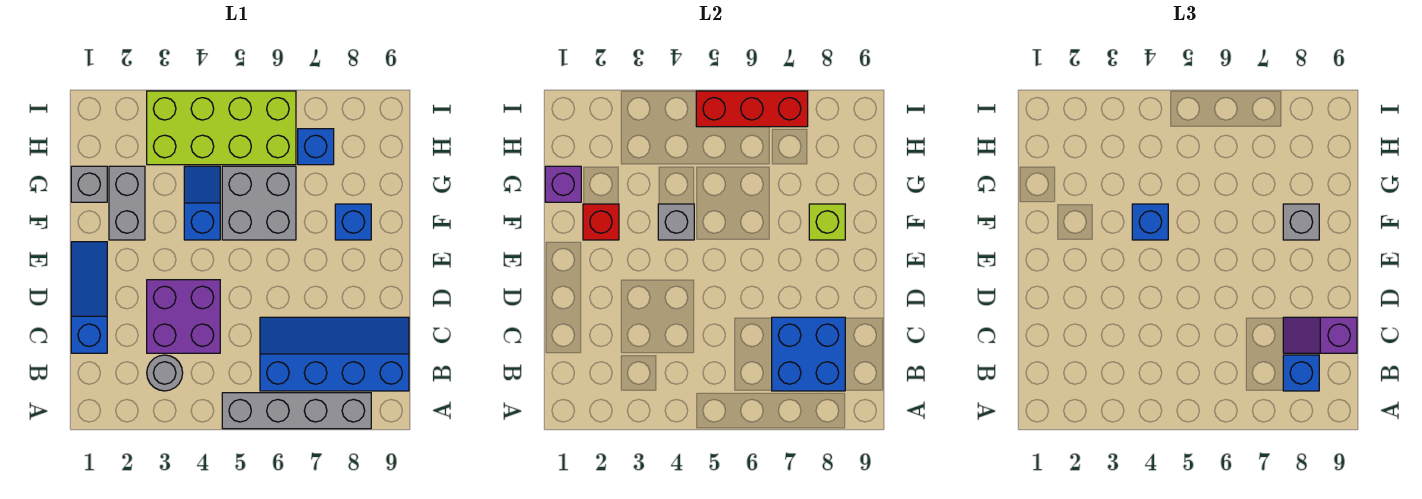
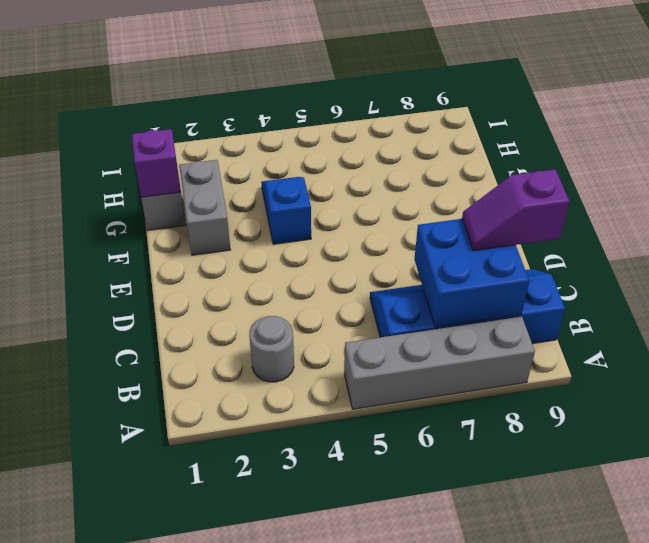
none -> blue 1x3 slope [71,242,107,353]
none -> purple 2x2 brick [147,280,220,353]
none -> grey 2x2 brick [222,166,296,240]

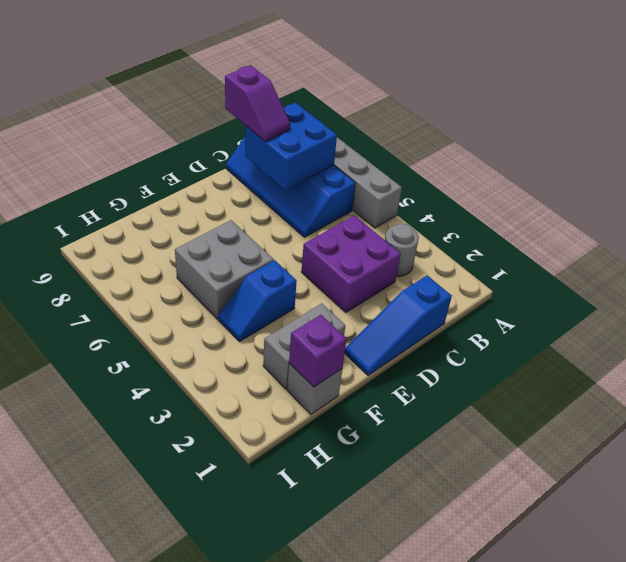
none -> blue 1x1 brick [335,204,371,240]
none -> lime 2x4 brick [147,91,296,165]
none -> blue 1x1 brick [298,129,334,165]

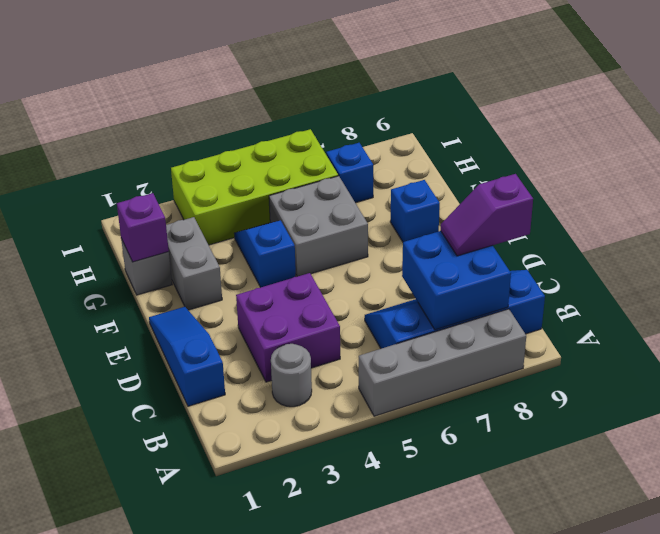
none -> red 1x1 brick [583,204,619,240]
none -> grey 1x1 brick [658,204,694,240]
none -> lime 1x1 brick [809,204,845,240]

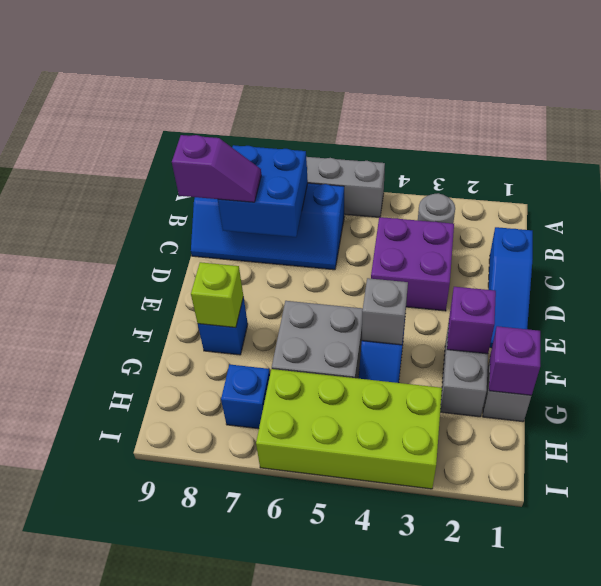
purple 1x1 brick [447,287,496,354] -> red 1x1 brick [583,204,619,240]
none -> red 1x3 brick [696,91,808,127]
none -> blue 1x1 brick [1283,355,1319,391]
none -> blue 1x1 brick [1132,204,1168,240]

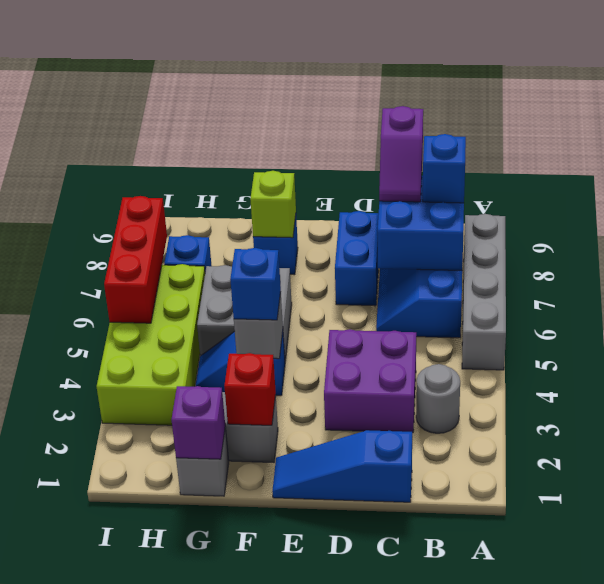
blue 1x2 brick [335,211,379,306] -> none
none -> grey 1x1 brick [1283,204,1319,240]

